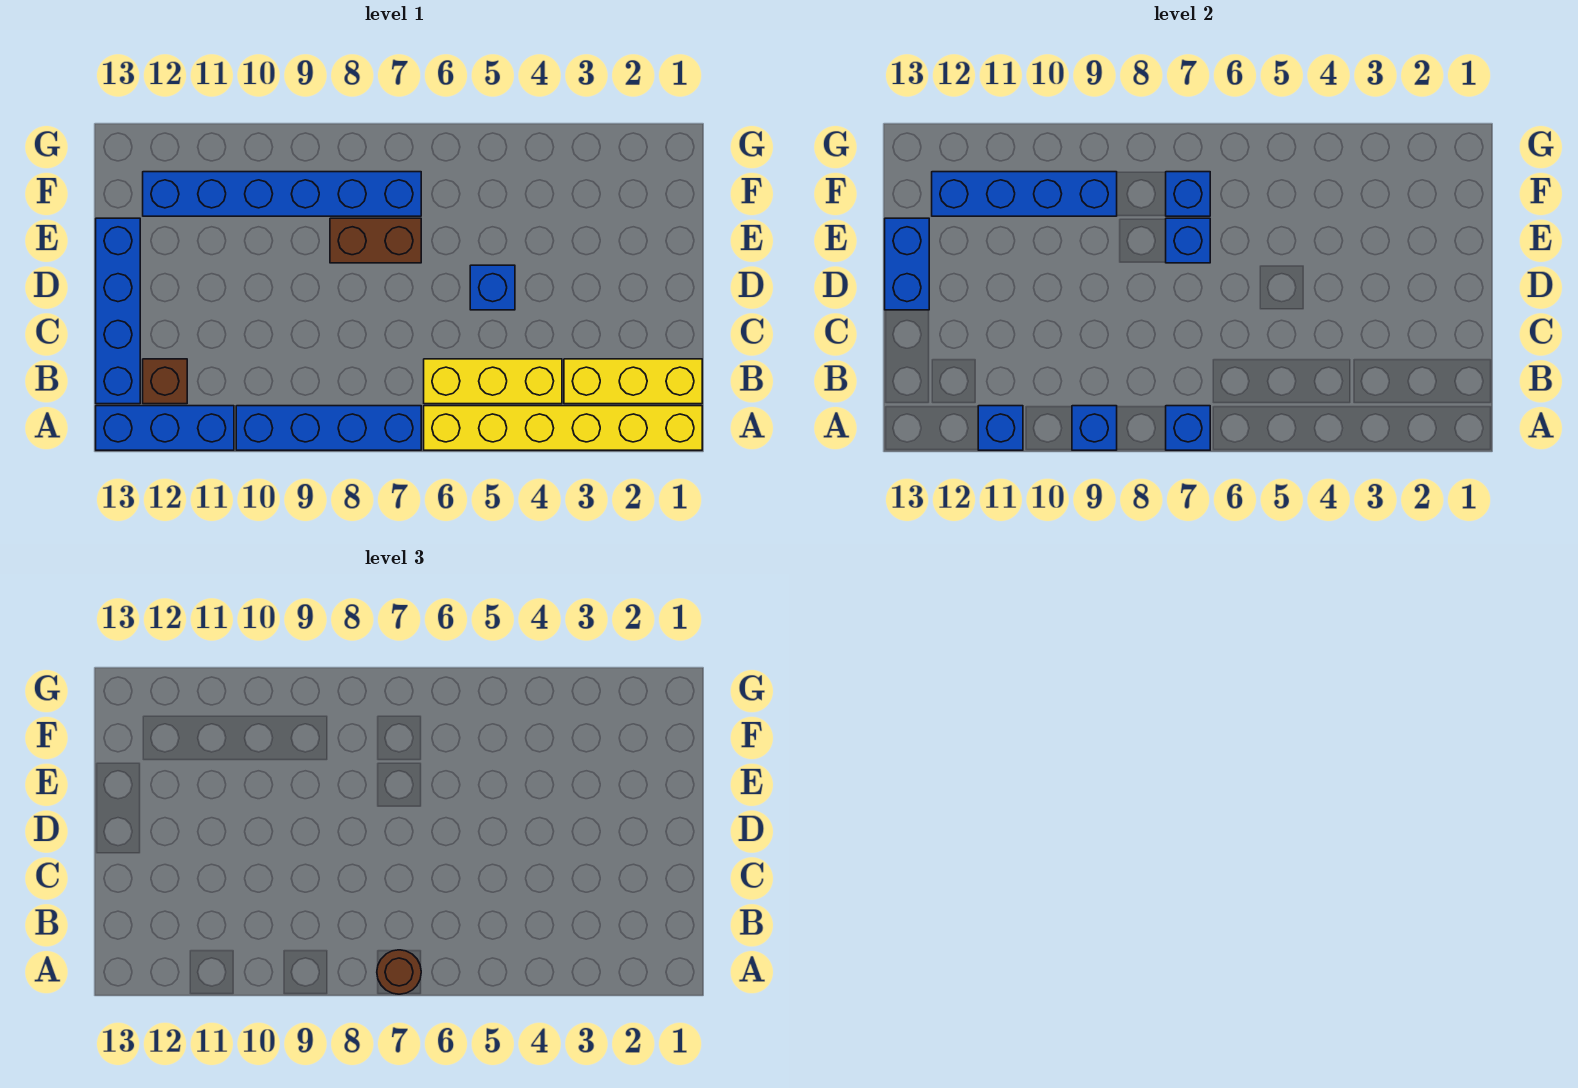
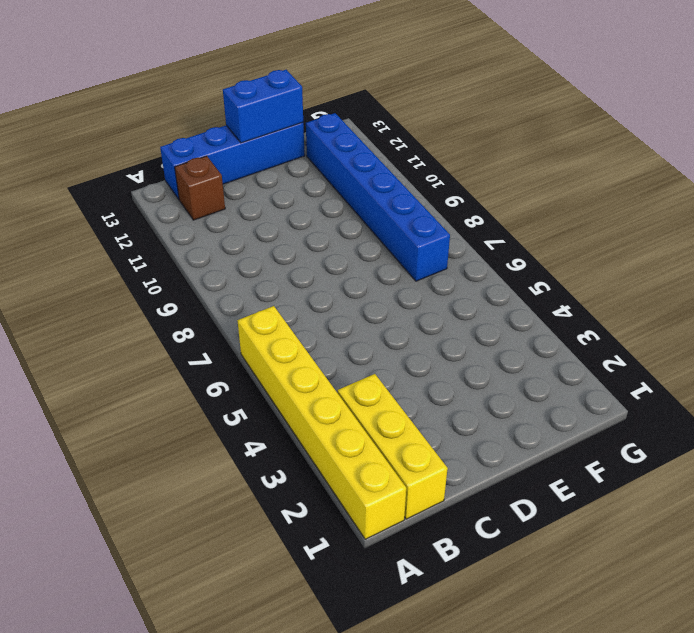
none -> blue 1x4 brick [236,406,421,450]
none -> blue 1x3 brick [96,406,234,450]
none -> yellow 1x3 brick [424,359,562,404]

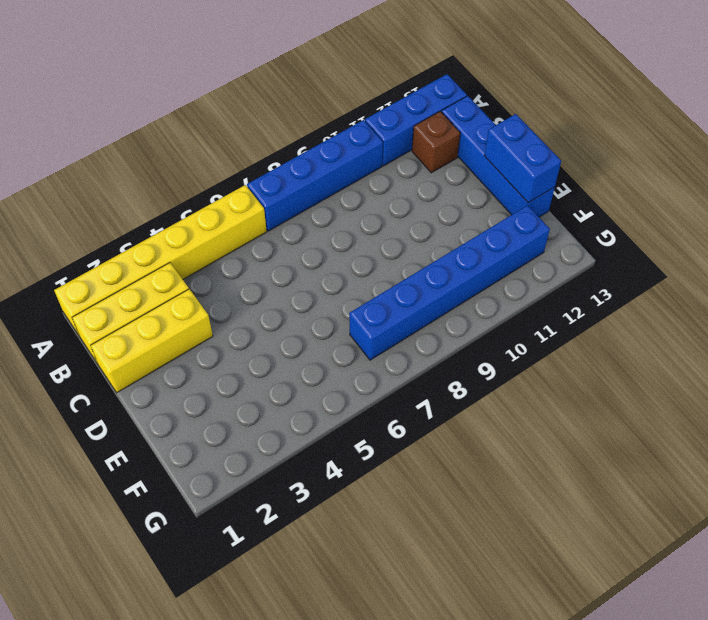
yellow 1x3 brick [91,289,213,393] -> yellow 1x3 brick moved to [424,359,562,404]
none -> blue 1x1 brick [470,265,515,310]
none -> brown 1x2 brick [330,218,421,263]
none -> blue 1x1 brick [1166,406,1210,450]

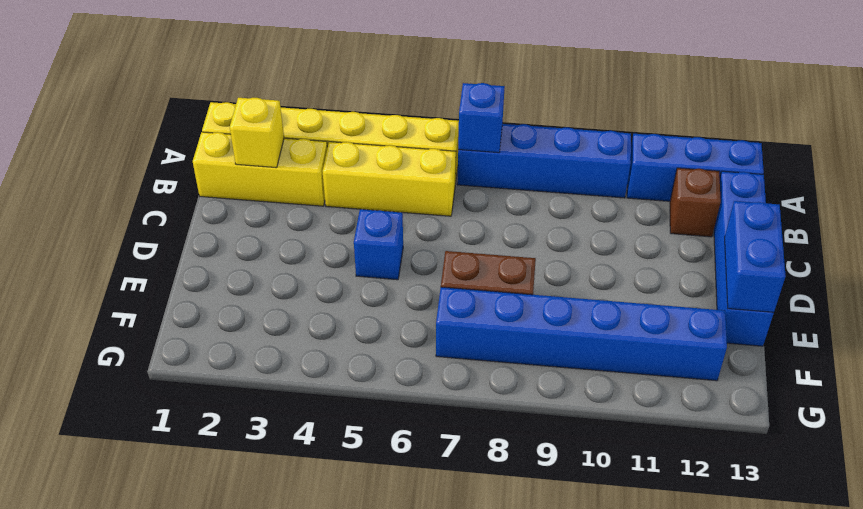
yellow 1x1 brick [230,98,284,168] -> none
none -> blue 1x1 brick [1072,406,1117,450]
none -> blue 1x1 brick [978,406,1023,450]
none -> blue 1x1 brick [1166,218,1210,263]

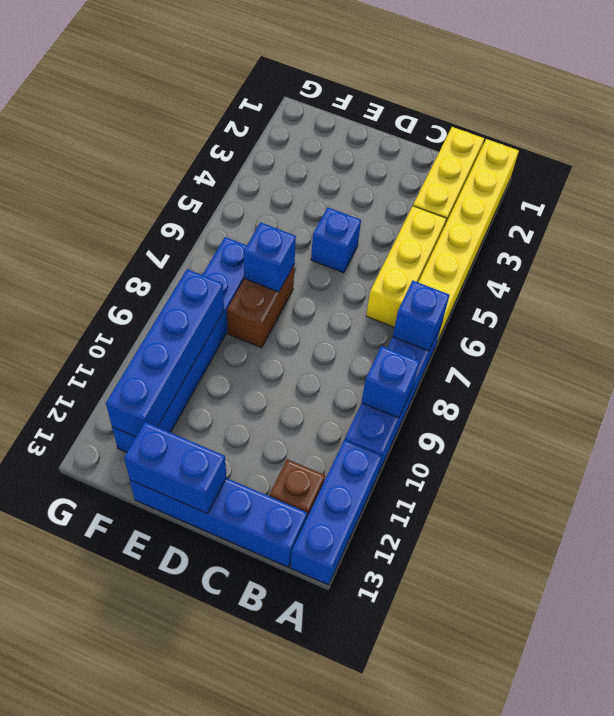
none -> blue 1x1 brick [978,406,1023,450]
none -> blue 1x1 brick [1166,172,1210,216]
none -> brown 1x1 round brick [377,950,421,994]

